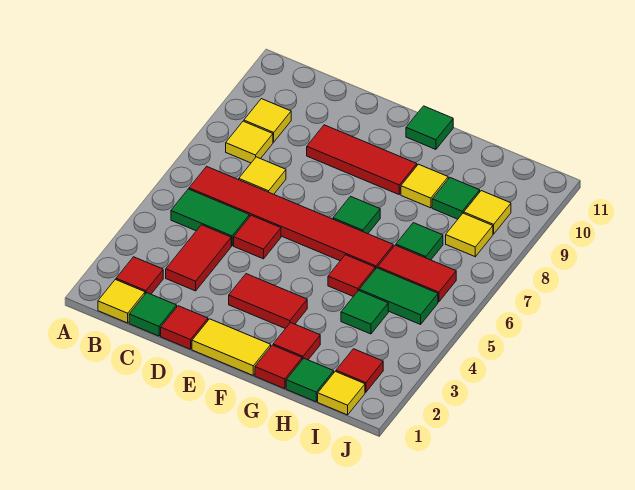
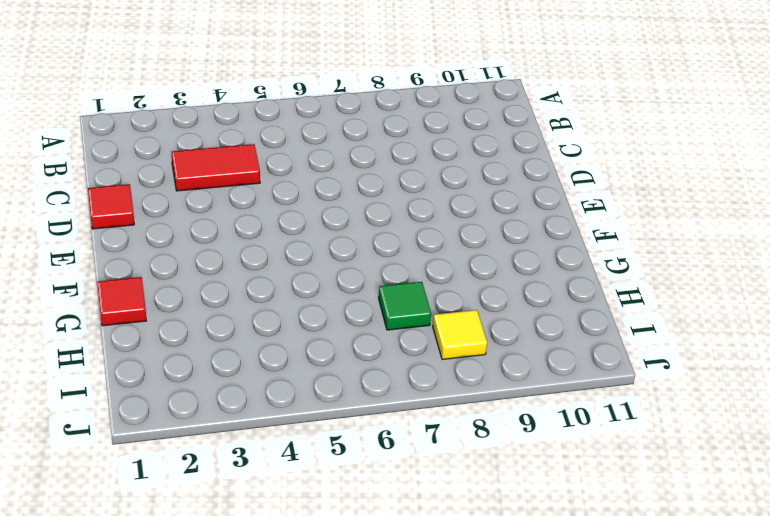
none -> yellow 1x1 tile [98,279,145,323]
none -> red 1x1 tile [116,257,163,294]
none -> green 1x2 tile [171,189,250,246]
none -> red 1x6 tile [189,166,393,269]

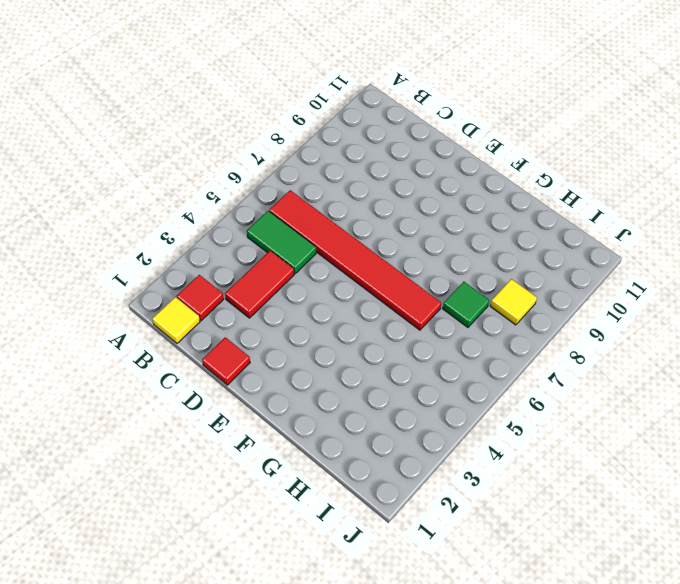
none -> yellow 1x1 tile [226,121,273,163]
none -> yellow 1x1 tile [244,99,291,142]
none -> green 1x1 tile [129,293,177,336]
none -> yellow 1x1 tile [239,157,286,194]

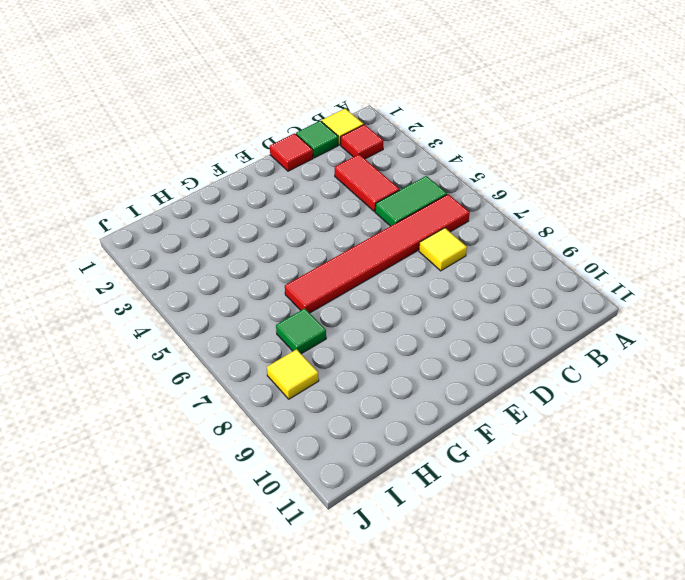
none -> yellow 1x1 tile [226,121,273,163]
none -> yellow 1x1 tile [244,99,291,142]
none -> red 1x1 tile [234,215,281,259]
none -> red 1x3 tile [307,125,417,194]

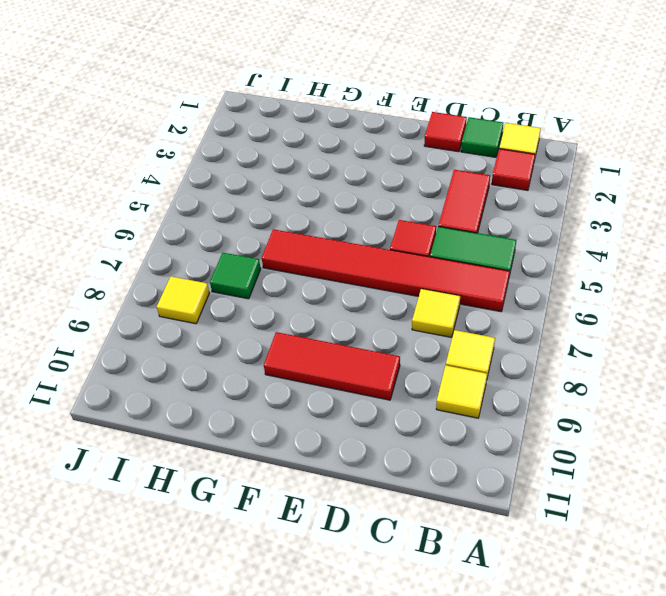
none -> yellow 1x2 tile [192,319,271,375]
none -> red 1x2 tile [229,274,307,329]
none -> green 1x1 tile [333,196,380,234]
none -> green 1x1 tile [406,106,453,149]

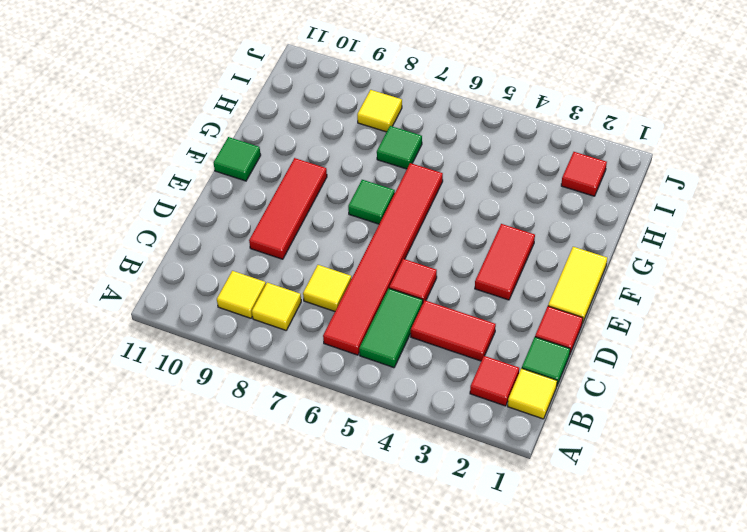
none -> red 1x1 tile [255,345,302,389]
none -> red 1x1 tile [273,323,320,360]
none -> red 1x1 tile [328,255,375,296]
none -> yellow 1x1 tile [401,164,448,208]

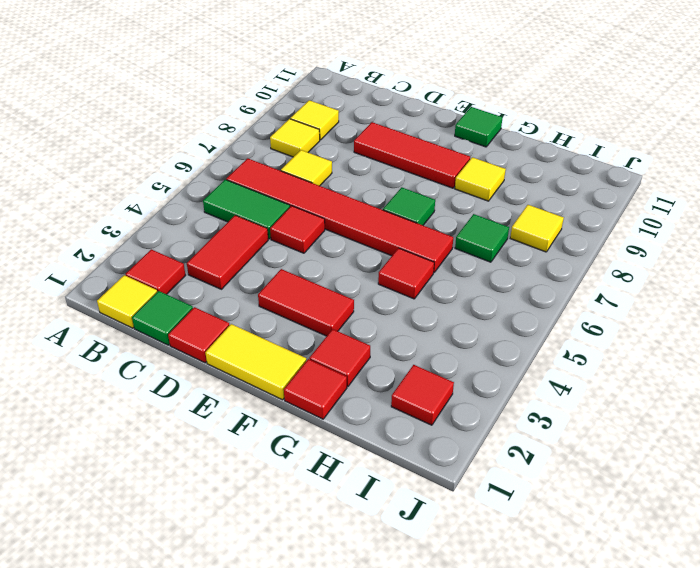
none -> green 1x1 tile [286,359,334,402]
none -> green 1x1 tile [341,291,388,334]
none -> green 1x2 tile [359,268,438,324]
none -> red 1x2 tile [378,245,456,302]

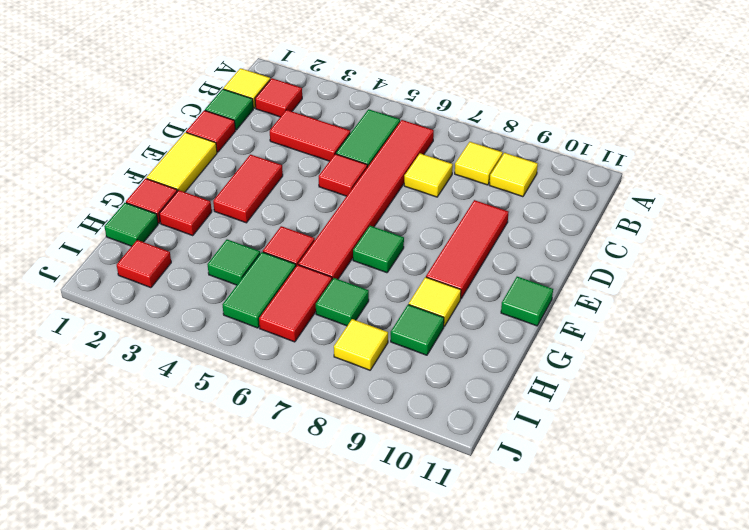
none -> yellow 1x1 tile [318,371,365,415]
none -> yellow 1x1 tile [464,191,511,234]

